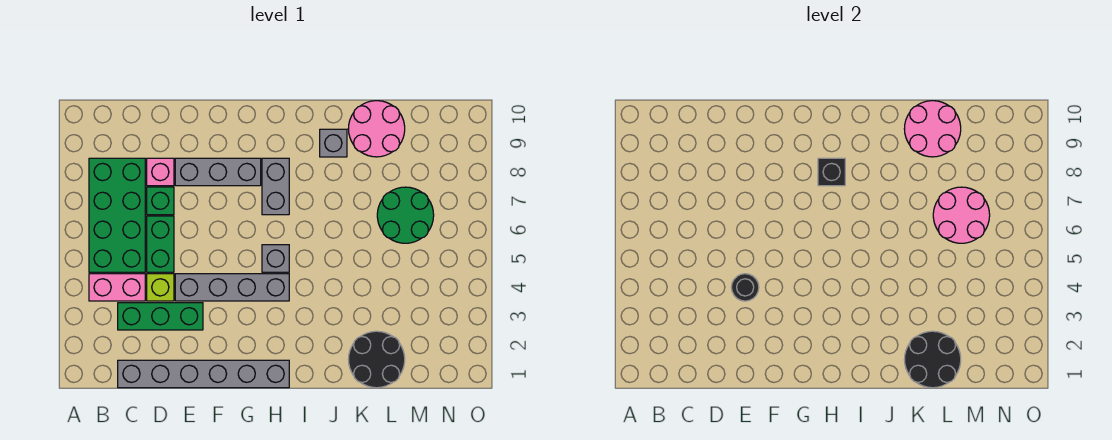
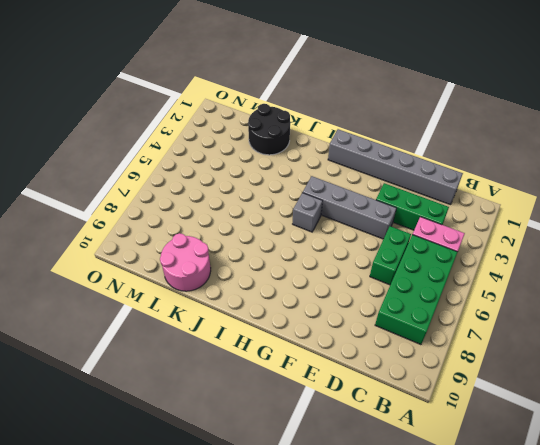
none -> lime 1x1 brick [147,274,174,301]
none -> green 1x1 brick [147,187,174,215]
none -> pink 1x1 brick [147,158,174,186]

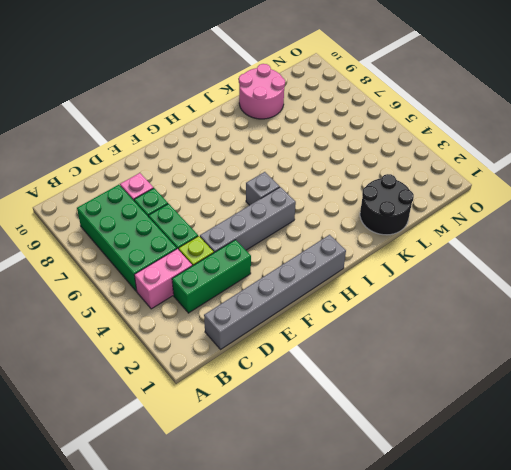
none -> grey 1x3 brick [175,158,261,186]
none -> grey 1x2 brick [262,158,289,215]
none -> grey 1x1 brick [320,129,347,157]

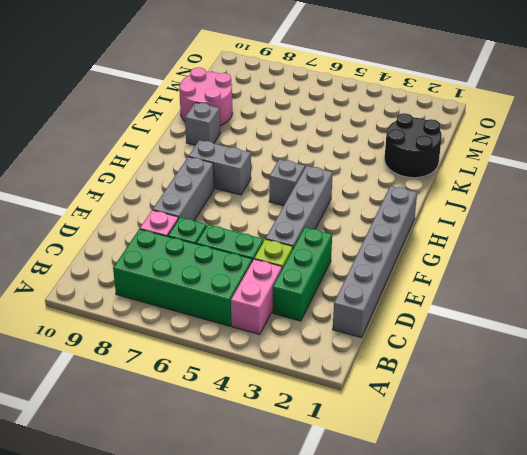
none -> green 2x2 round brick [377,187,434,243]
none -> black 1x1 round brick [731,274,759,301]
none -> black 1x1 brick [818,158,845,186]

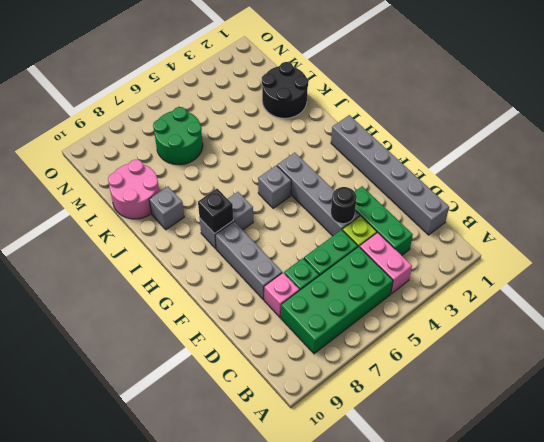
none -> black 2x2 round brick [904,331,961,388]
none -> pink 2x2 round brick [904,101,961,157]
none -> pink 2x2 round brick [933,187,990,243]

